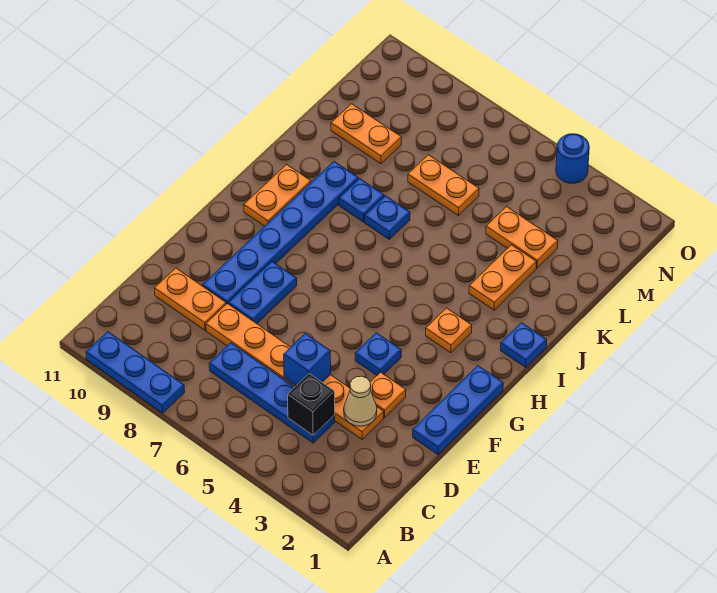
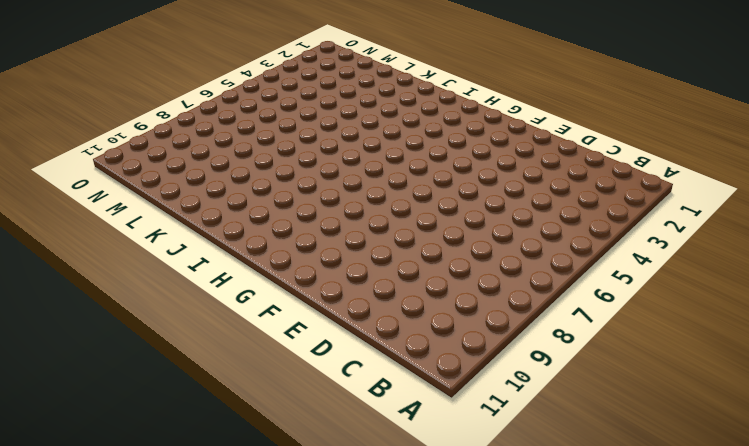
none -> blue 1x3 plate [86,332,185,413]
none -> blue 1x4 plate [209,343,335,443]
none -> orange 1x6 plate [206,304,384,439]

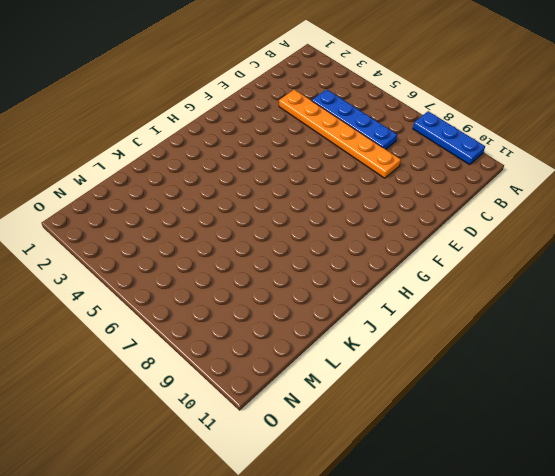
none -> orange 1x2 plate [154,268,226,330]
none -> blue 1x3 plate [413,366,503,454]
none -> orange 1x1 plate [370,372,406,418]

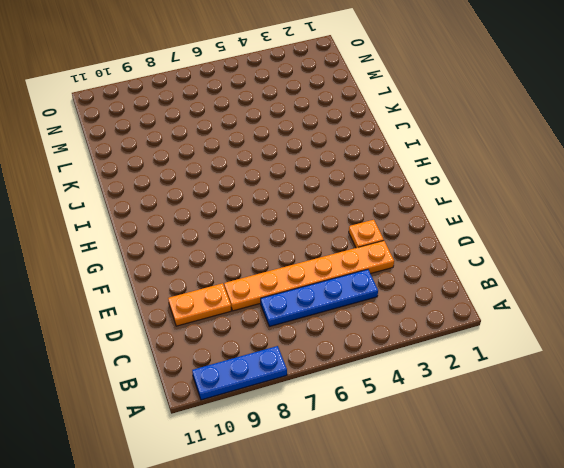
none -> blue 1x3 plate [413,366,503,454]
none -> blue 1x2 plate [228,262,297,324]
none -> blue 1x6 plate [203,162,358,304]

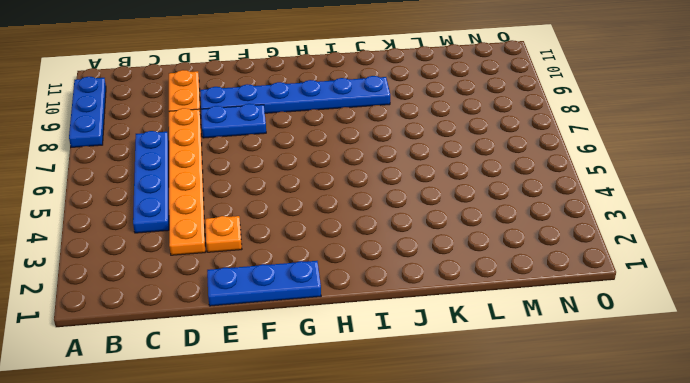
none -> blue 1x1 plate [355,333,401,375]
none -> orange 1x1 plate [426,308,472,353]
none -> orange 1x2 plate [244,165,311,226]

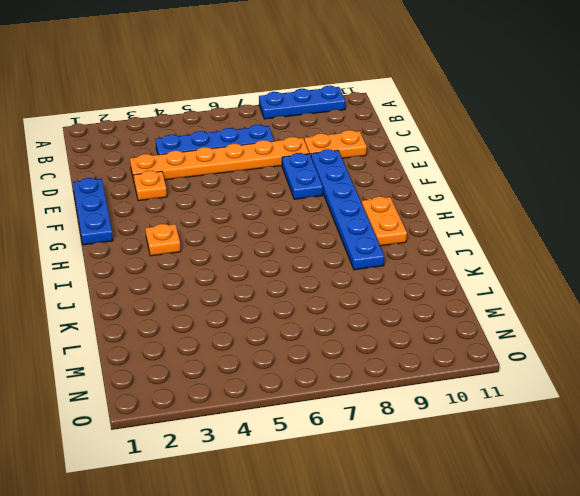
none -> blue 1x1 plate [355,333,401,375]
none -> blue 1x1 plate [500,323,547,368]
none -> orange 1x2 plate [469,245,536,310]

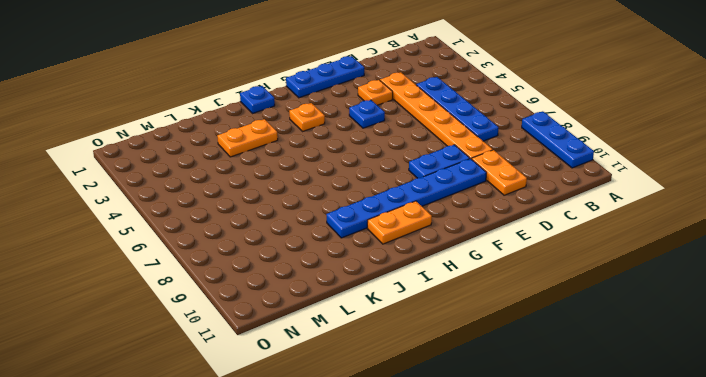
none -> blue 1x1 plate [365,196,410,239]
none -> blue 1x1 plate [339,178,384,222]
none -> orange 1x2 plate [486,207,558,268]

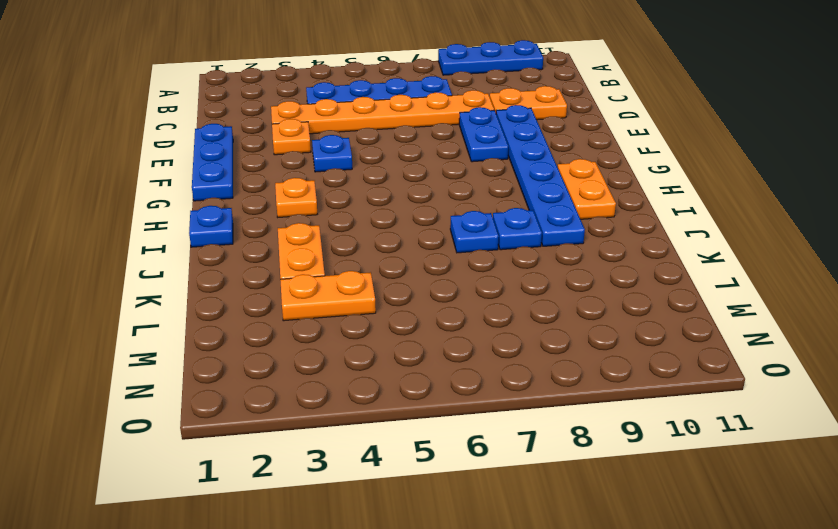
none -> orange 1x2 plate [408,155,479,216]
none -> orange 1x2 plate [331,104,401,164]
none -> blue 1x1 round brick [556,134,589,183]

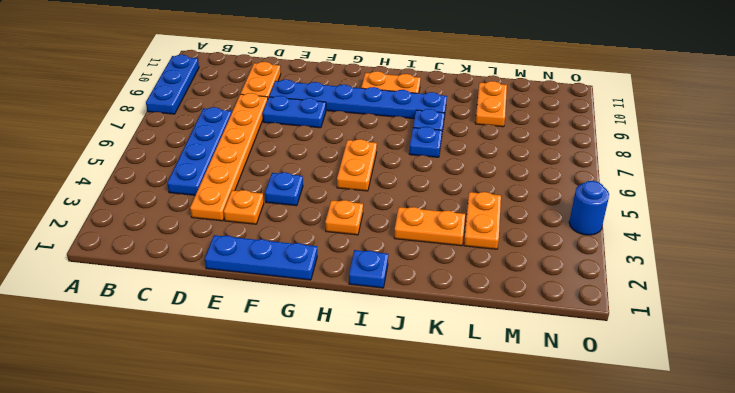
orange 1x2 plate [337,139,377,191] -> orange 1x2 plate moved to [408,155,479,216]
none -> black 1x1 brick [288,374,335,435]
none -> tan 1x1 cone [344,376,377,426]
none -> blue 1x1 brick [284,334,331,386]

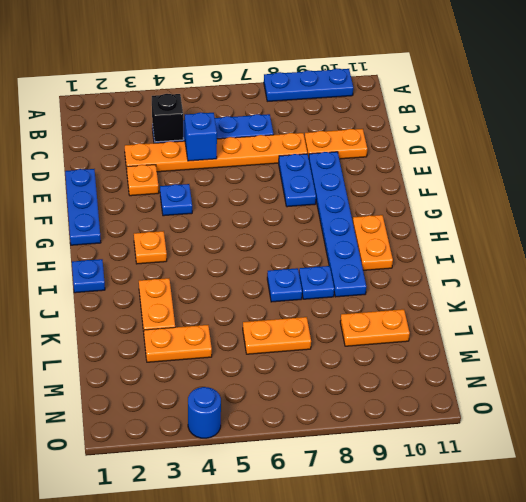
none -> tan 1x1 cone [344,376,377,426]

